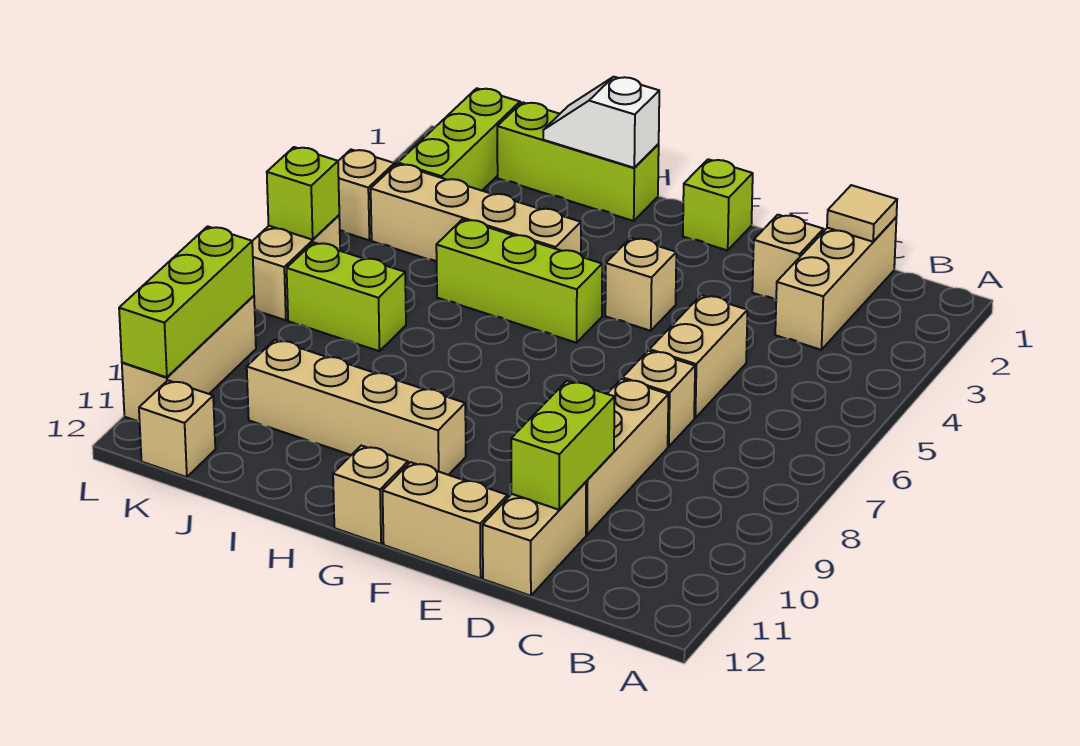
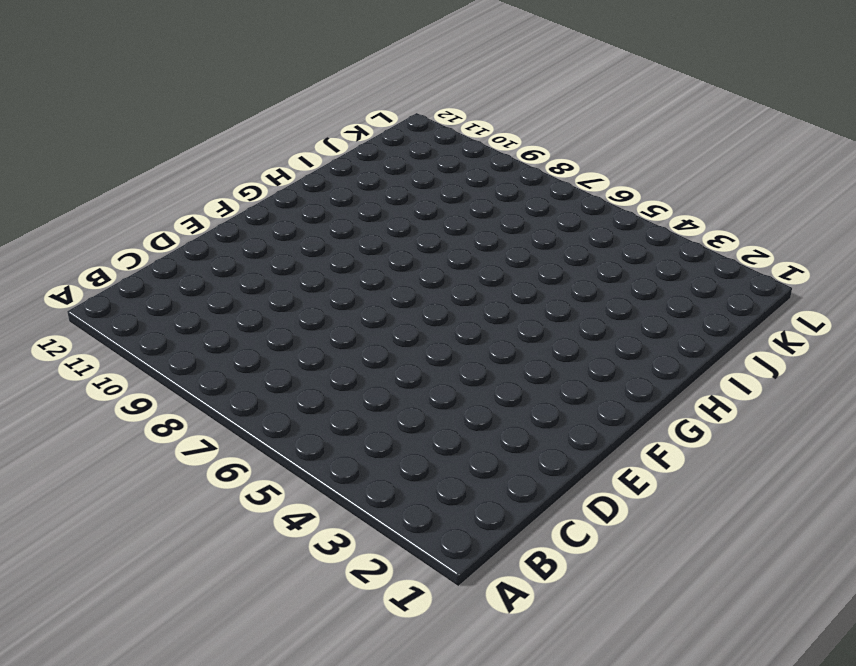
none -> tan 1x3 brick [775,218,896,350]
none -> tan 1x1 brick [752,215,824,300]
none -> tan 1x2 brick [650,295,748,418]

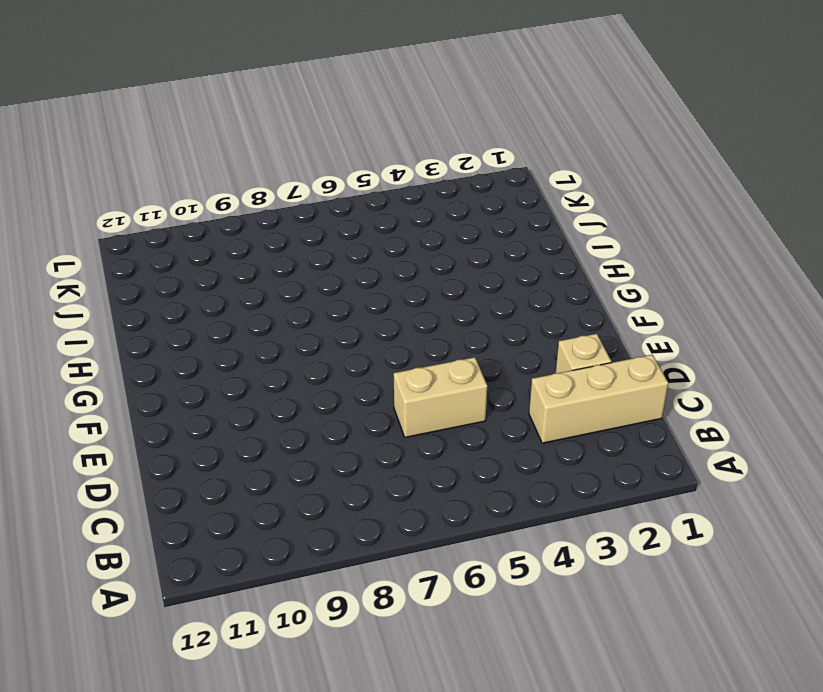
none -> tan 1x1 brick [623,351,695,447]
none -> tan 1x3 brick [586,379,668,535]
none -> tan 1x2 brick [483,482,586,596]

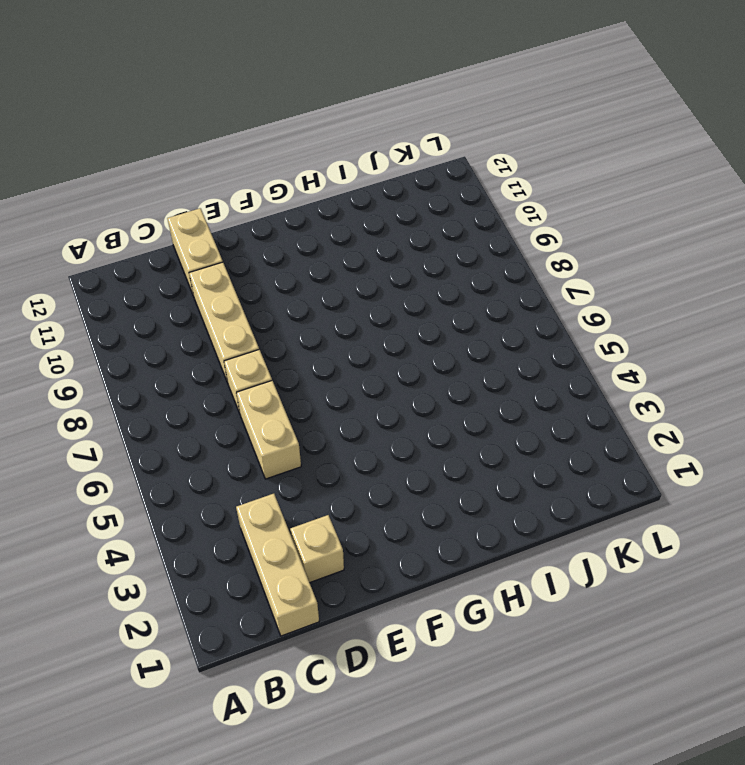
none -> tan 1x2 brick [383,462,508,578]
none -> lime 1x1 brick [683,159,753,250]
none -> tan 1x1 brick [605,238,676,331]

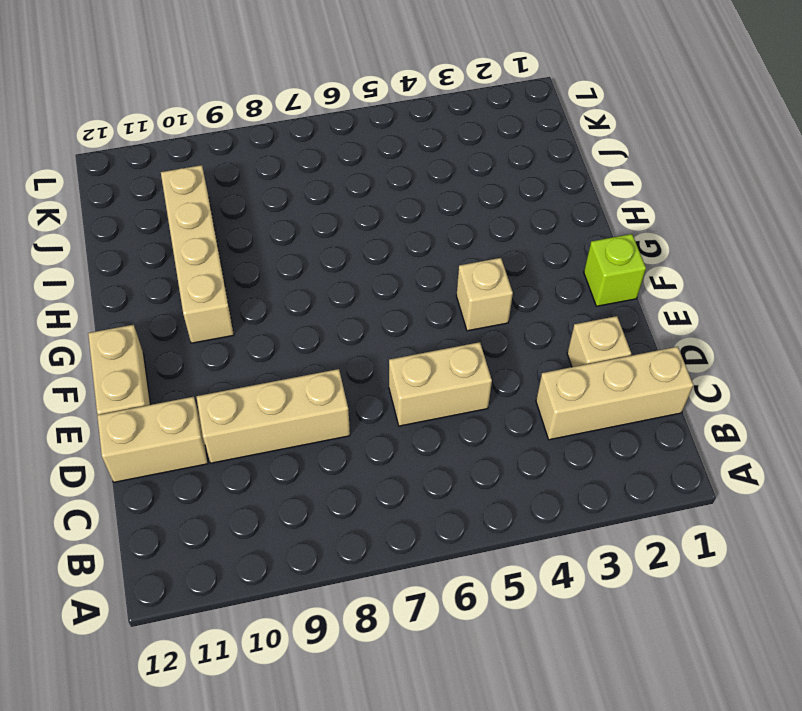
none -> tan 1x1 brick [623,351,695,447]
none -> lime 1x3 brick [436,219,602,343]
none -> tan 1x1 brick [333,446,408,544]

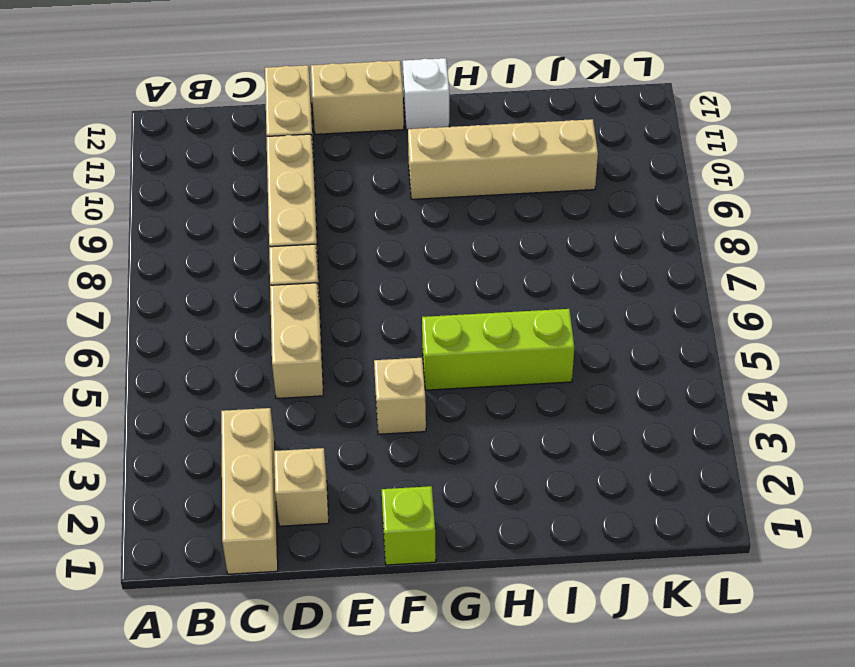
white 1x1 brick [403,58,449,130] -> tan 1x1 brick [333,446,408,544]
none -> lime 1x3 brick [497,102,659,221]
none -> tan 1x4 brick [371,164,581,261]
none -> lime 1x2 brick [287,242,406,351]

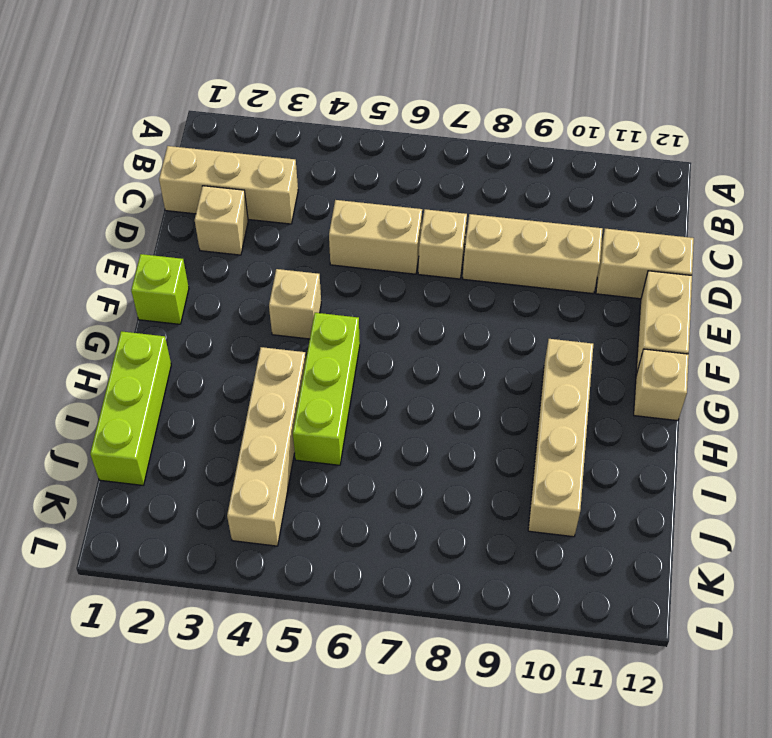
none -> lime 1x2 brick [287,242,406,351]
none -> lime 1x3 brick [398,88,520,191]
none -> tan 1x1 brick [139,380,215,477]

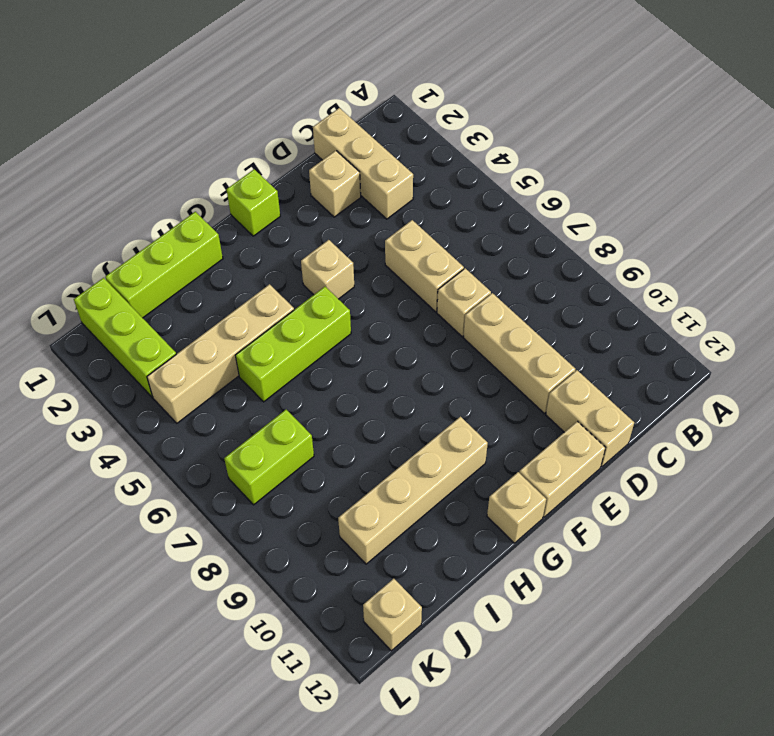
none -> tan 1x1 brick [338,150,394,240]
none -> tan 1x2 brick [252,215,340,320]
none -> tan 1x3 brick [122,296,256,422]

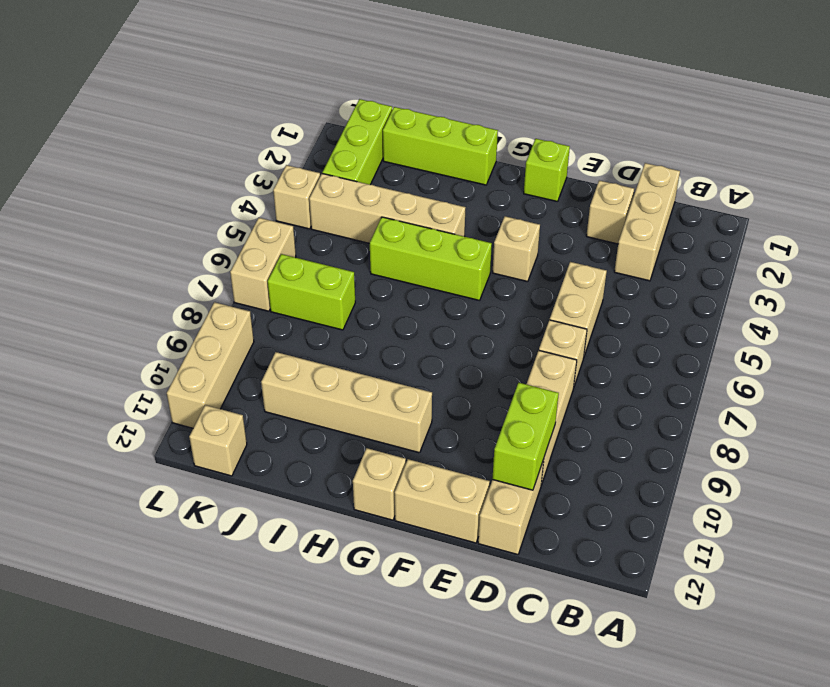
none -> tan 1x1 tile [827,185,897,242]
none -> white 1x2 slope [543,77,659,168]
none -> lime 1x1 brick [267,147,339,240]

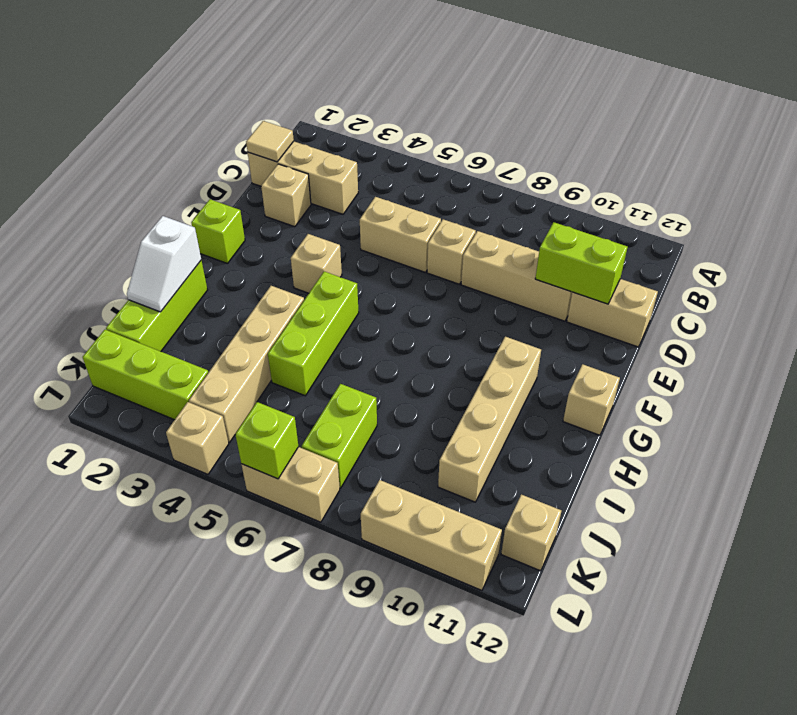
none -> tan 1x2 brick [383,462,508,578]
none -> lime 1x3 brick [119,226,254,377]

